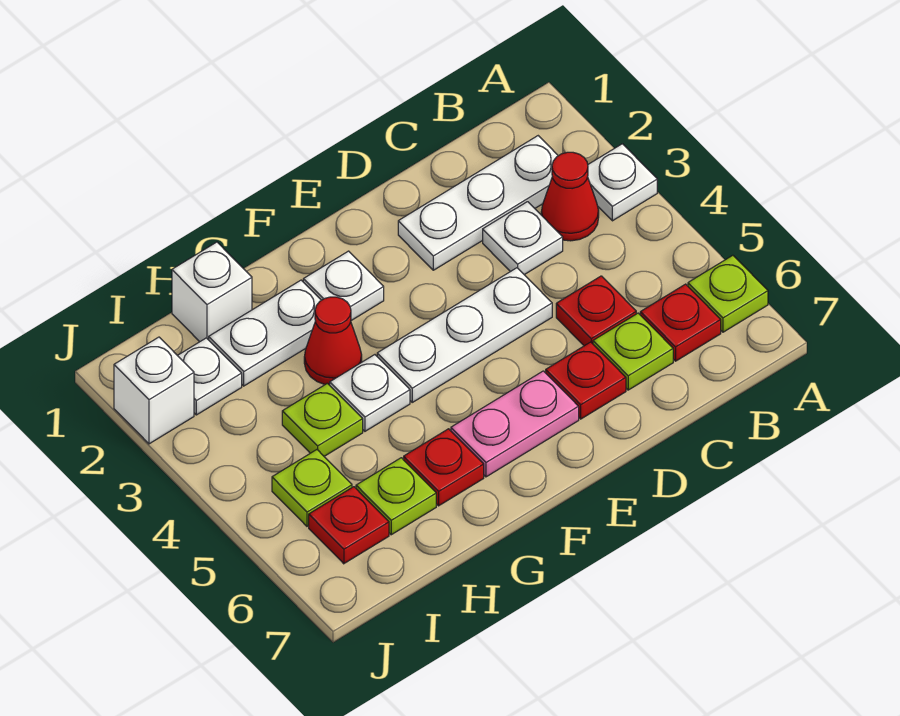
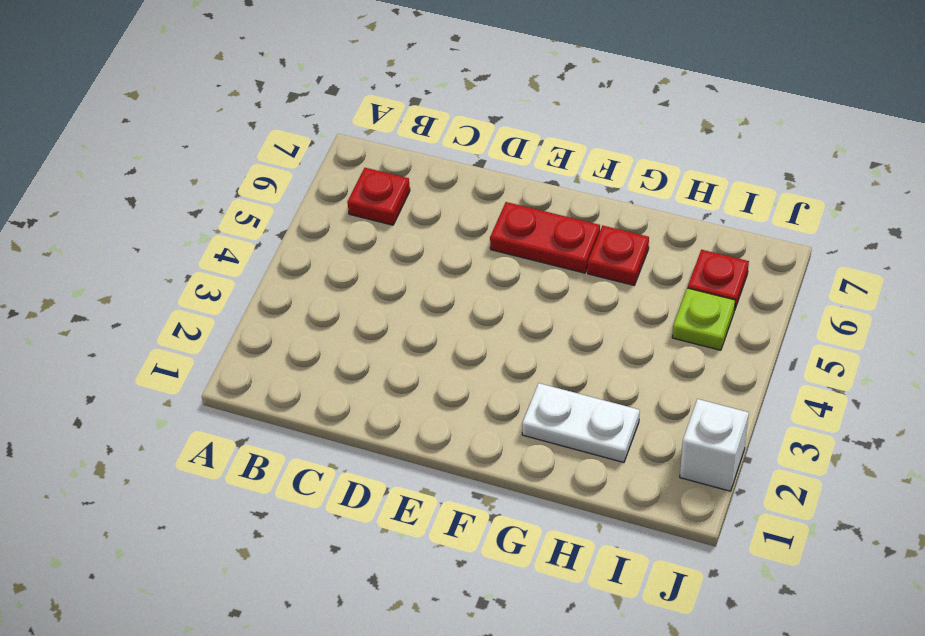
red 1x2 plate [490,202,600,273] -> pink 1x2 plate [451,371,579,477]
none -> white 1x1 plate [588,144,657,221]
none -> lime 1x1 plate [688,255,768,332]
none -> white 1x3 plate [398,136,558,270]

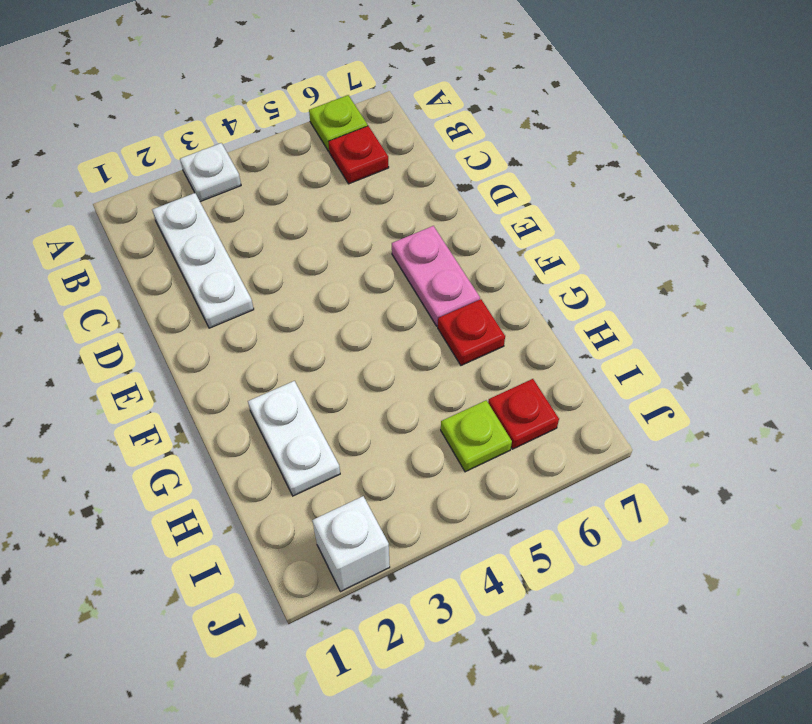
none -> red 1x1 cone [541,152,599,241]
none -> white 1x1 plate [483,202,563,275]
none -> red 1x1 plate [556,276,636,346]

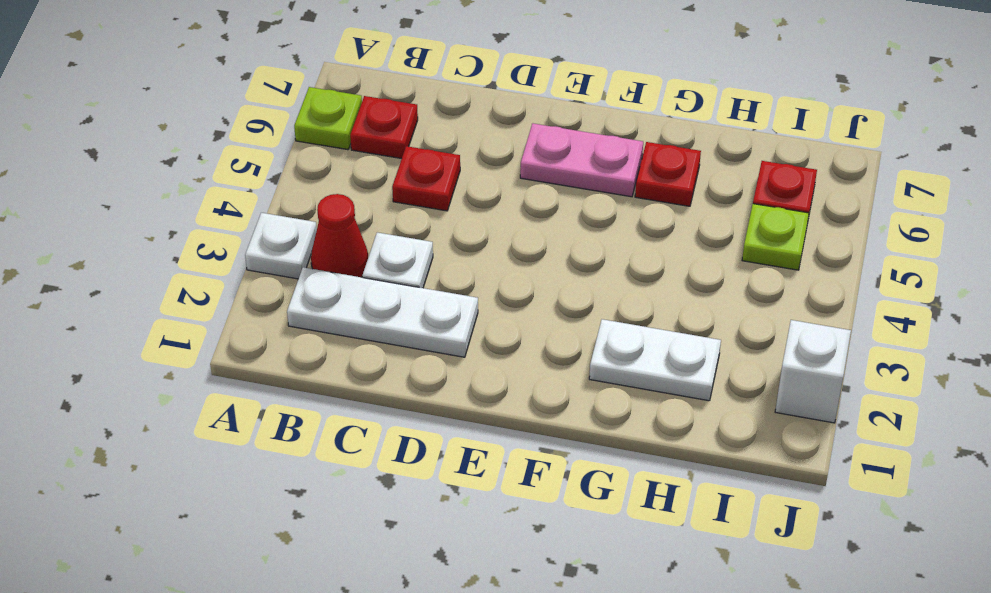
none -> lime 1x1 plate [593,313,673,390]
none -> white 1x3 plate [377,268,552,402]
none -> red 1x1 plate [546,342,626,419]

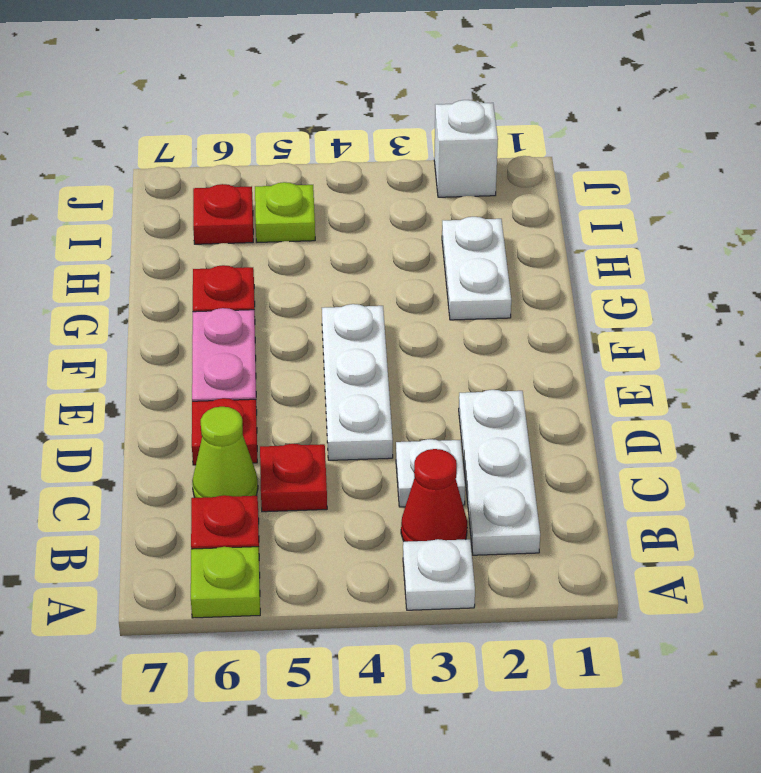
lime 1x1 cone [192,407,258,498] -> lime 1x1 plate [593,313,673,390]
none -> white 1x1 plate [303,251,384,321]
none -> red 1x1 cone [304,297,362,385]
none -> white 1x1 plate [330,355,410,431]

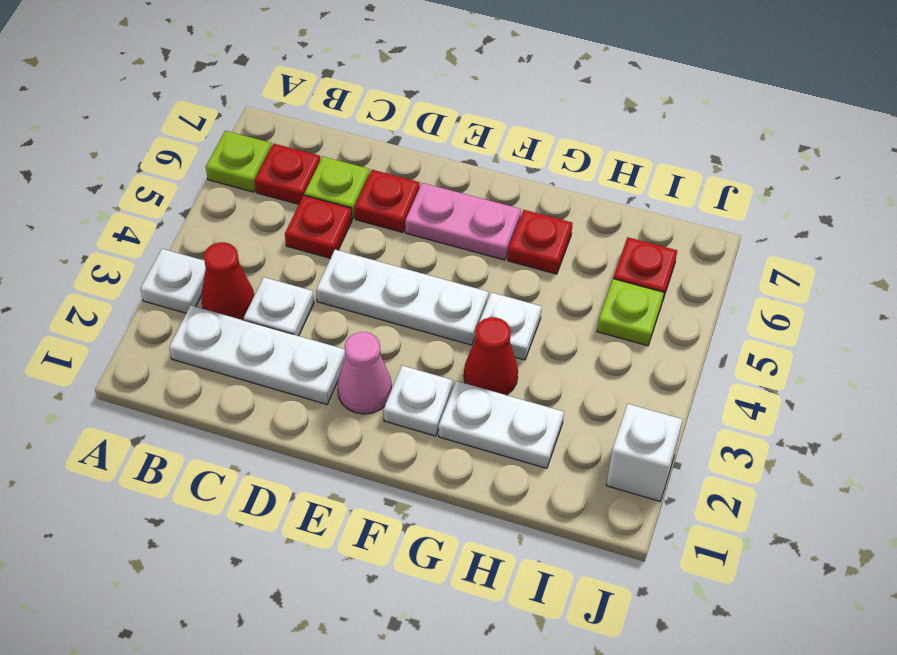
pink 1x1 cone [337,332,392,414] -> none
none -> white 1x1 brick [172,242,252,342]
none -> lime 1x1 plate [282,383,363,456]
none -> lime 1x1 plate [356,458,436,535]

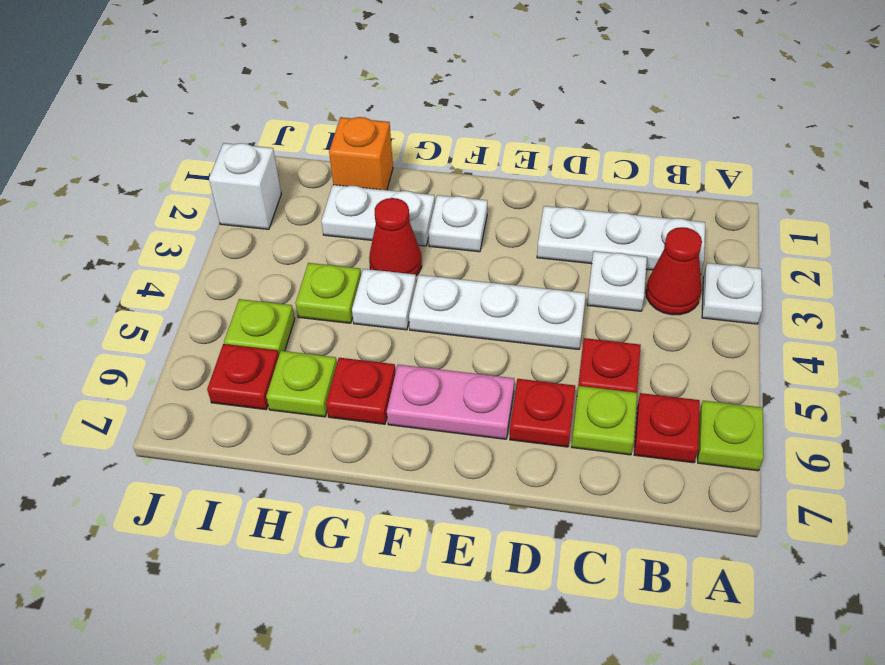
orange 1x1 brick [329,117,393,190] -> white 1x1 brick [172,242,252,342]
none -> white 1x1 plate [177,338,242,415]

